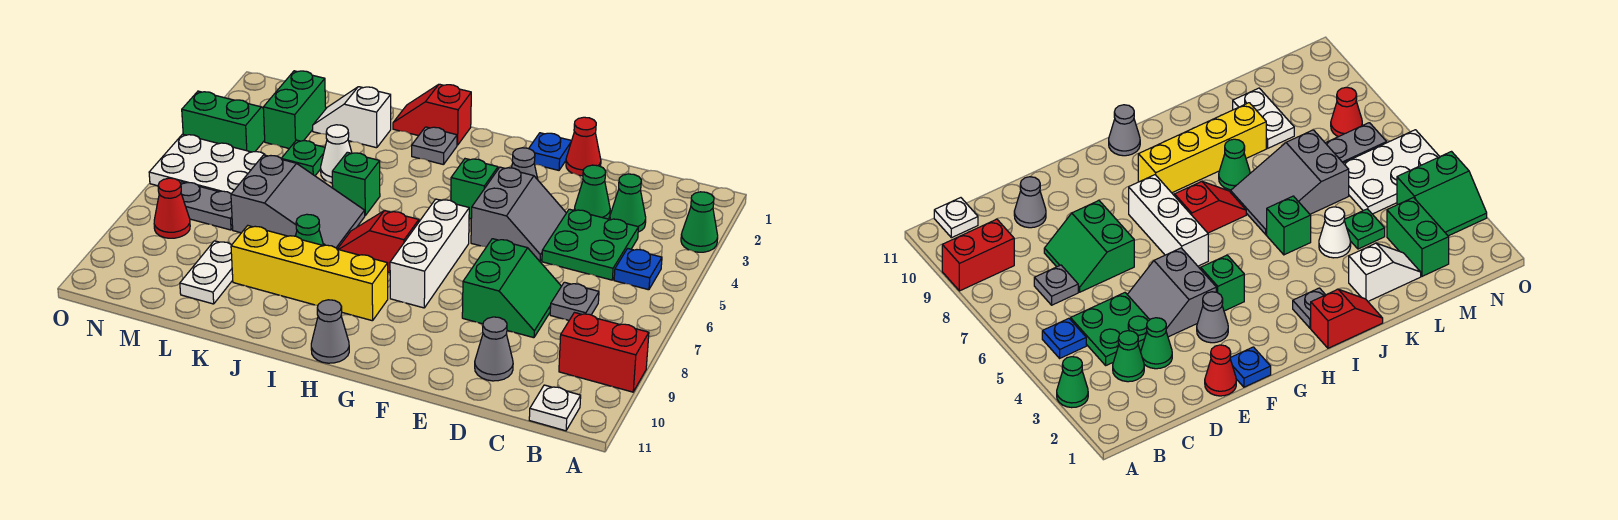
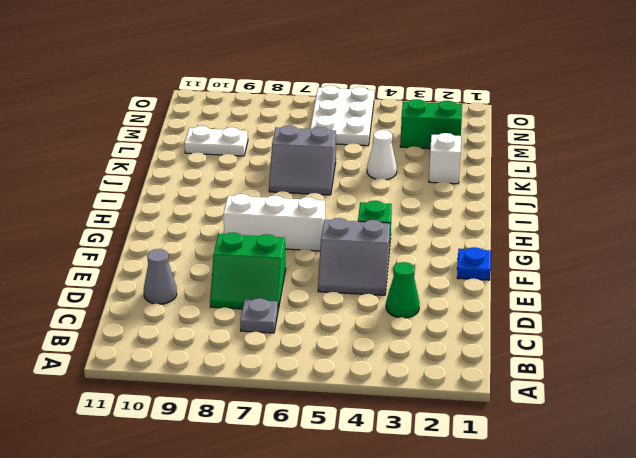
grey 2x2 slope [269,125,336,195] -> grey 2x3 slope [231,155,365,249]
none -> green 1x1 cone [681,192,718,252]
none -> red 1x2 brick [559,313,649,392]
none -> blue 1x1 plate [614,248,662,290]
none -> white 1x1 plate [529,385,581,431]

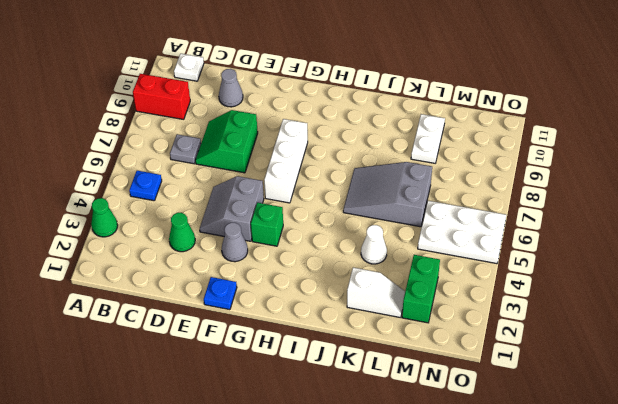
none -> green 1x1 cone [610,174,646,232]
none -> green 2x2 plate [542,209,638,280]
none -> red 1x1 cone [566,117,601,176]
none -> red 1x2 slope [338,211,419,272]

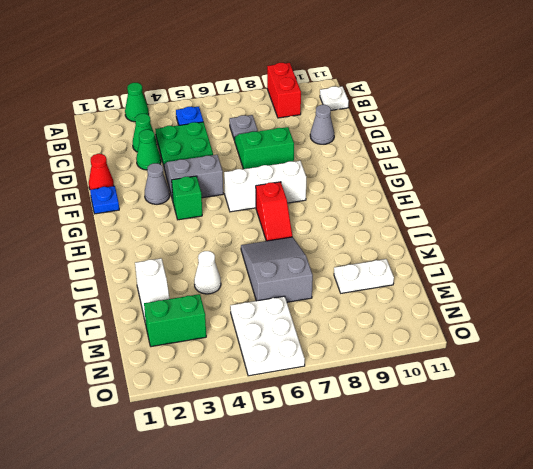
none -> yellow 1x4 brick [231,226,388,321]
none -> grey 1x1 cone [311,300,349,363]
none -> red 1x2 slope [393,84,471,145]
none -> grey 1x1 plate [412,127,457,165]

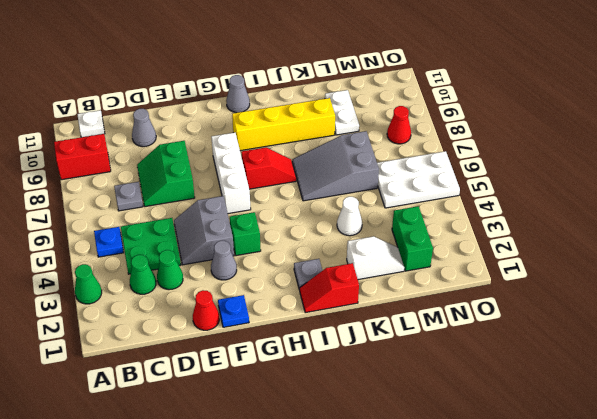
red 1x2 slope [300,263,359,313] -> red 1x2 slope turned to [393,84,471,145]
none -> green 1x1 brick [332,152,380,215]
none -> green 1x1 cone [296,214,324,246]
none -> green 1x1 plate [281,140,325,176]
none -> grey 1x2 plate [181,182,233,230]

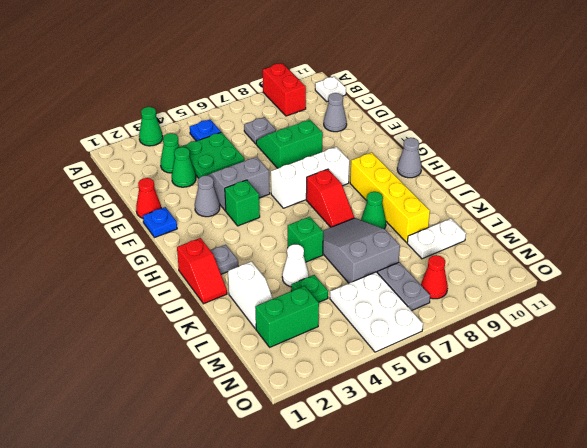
none -> green 2x2 slope [182,91,265,152]

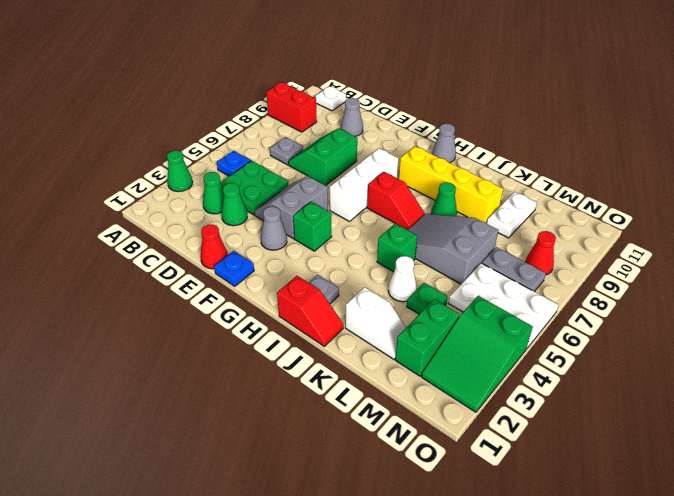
green 2x3 slope [422,296,533,412] -> green 2x2 slope [182,91,265,152]

